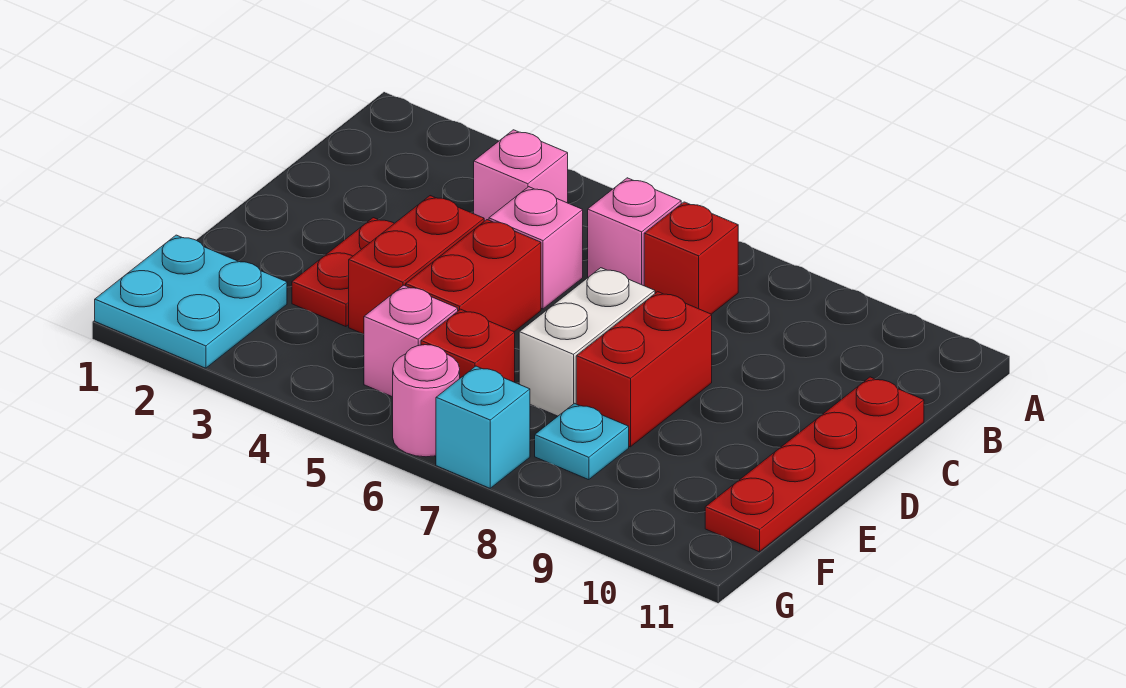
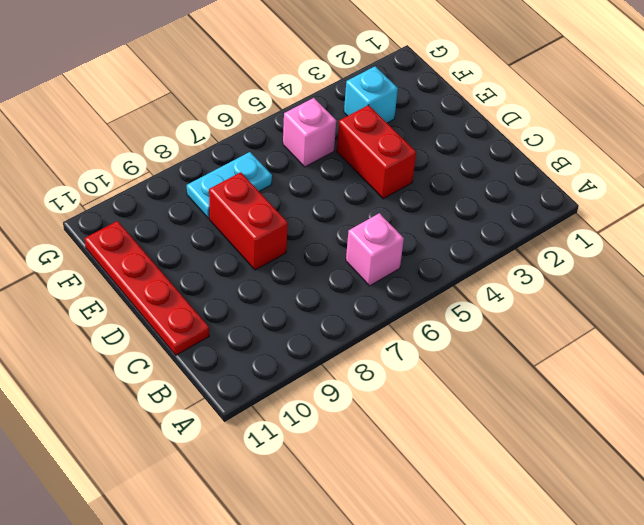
cyan 1x1 brick [344,66,398,123] -> cyan 1x1 brick moved to [436,366,530,488]
cyan 1x2 plate [187,152,272,218] -> cyan 1x1 plate [535,403,629,480]
none -> pink 1x1 brick [474,130,568,221]
none -> red 1x1 brick [644,202,738,314]
none -> pink 1x1 brick [489,187,583,309]

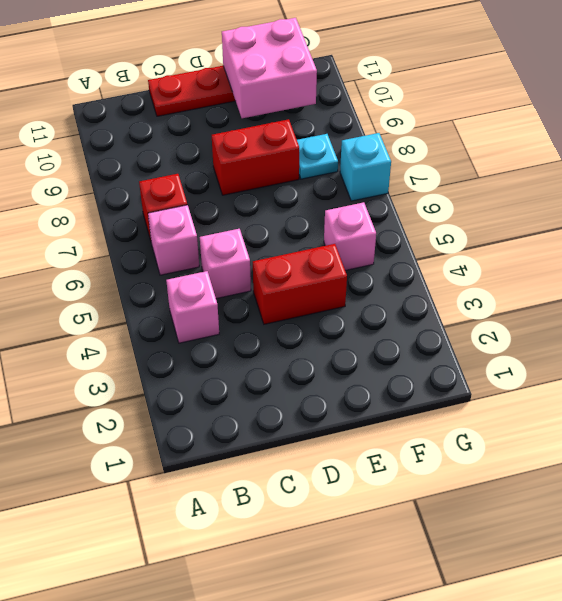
pink 2x2 brick [222,18,317,118] -> none
none -> red 1x2 plate [292,218,394,327]
none -> red 1x2 brick [406,220,541,332]
none -> white 1x2 brick [519,268,655,416]

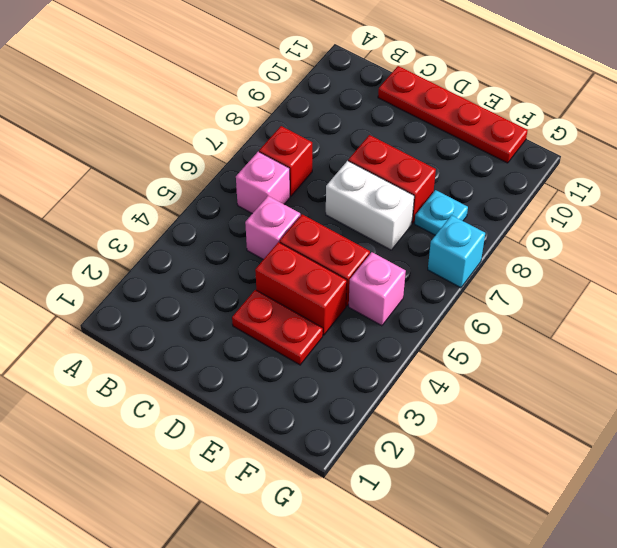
none -> pink 1x1 brick [474,130,568,221]
none -> cyan 2x2 plate [95,235,287,368]
none -> red 1x1 brick [421,309,515,382]

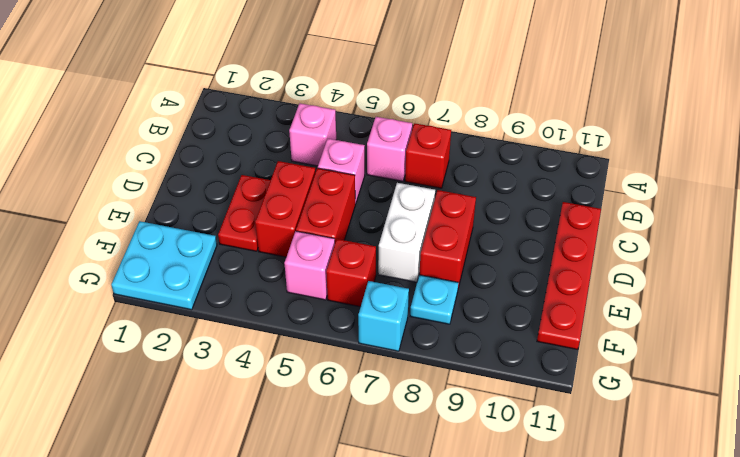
none -> pink 1x1 round brick [393,345,460,457]

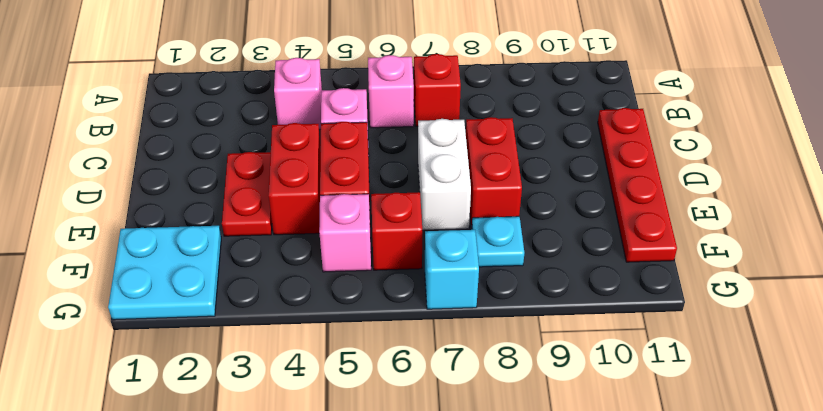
none -> pink 1x1 round brick [393,345,460,457]

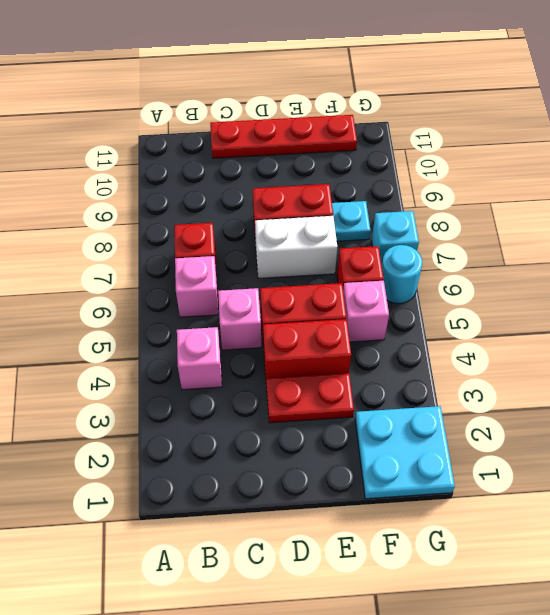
cyan 1x1 round brick [382,245,422,304] -> pink 1x1 round brick [393,345,460,457]

